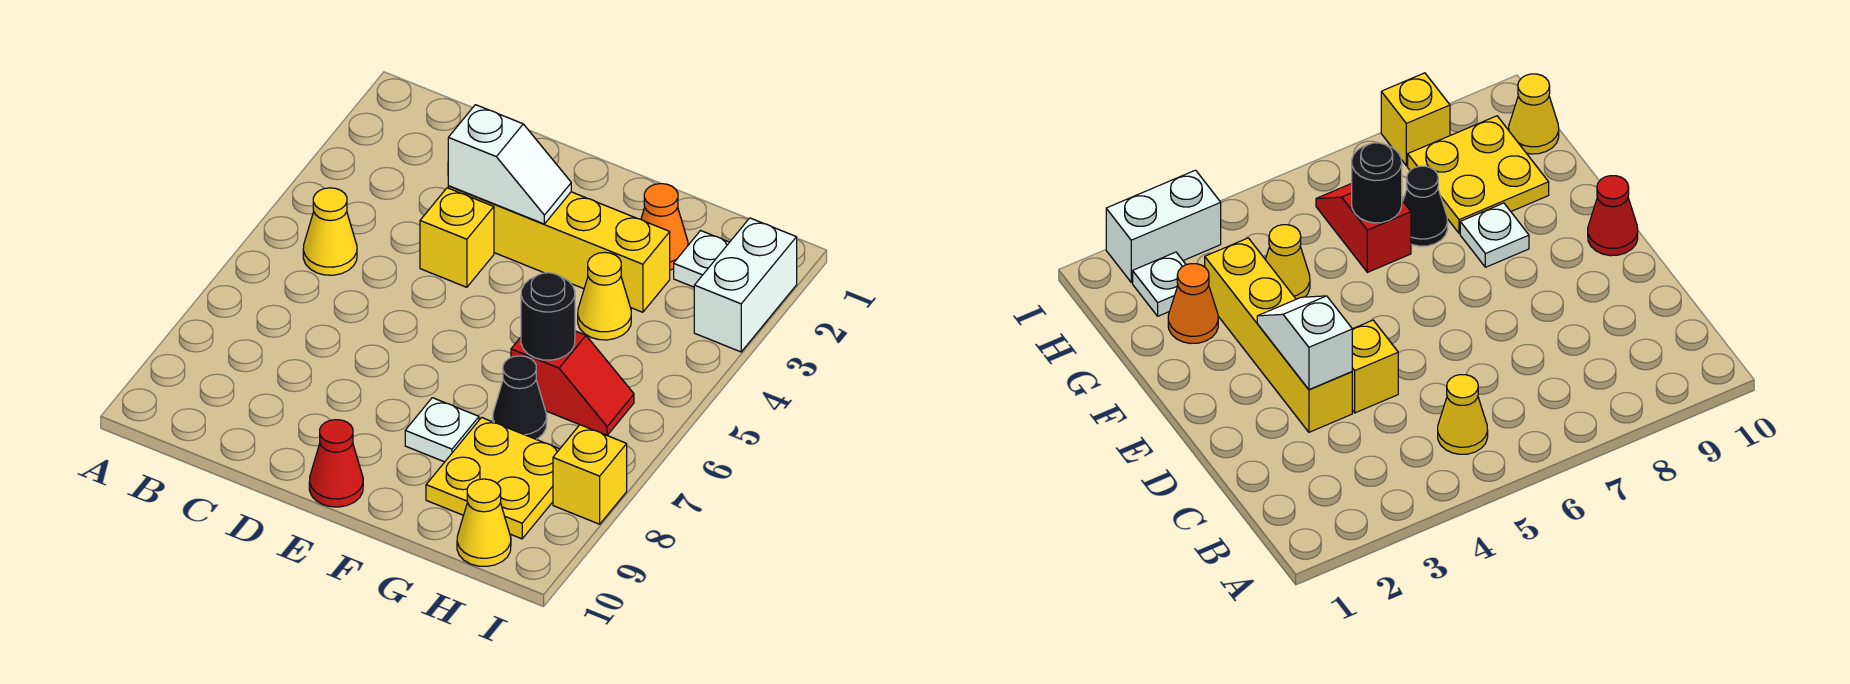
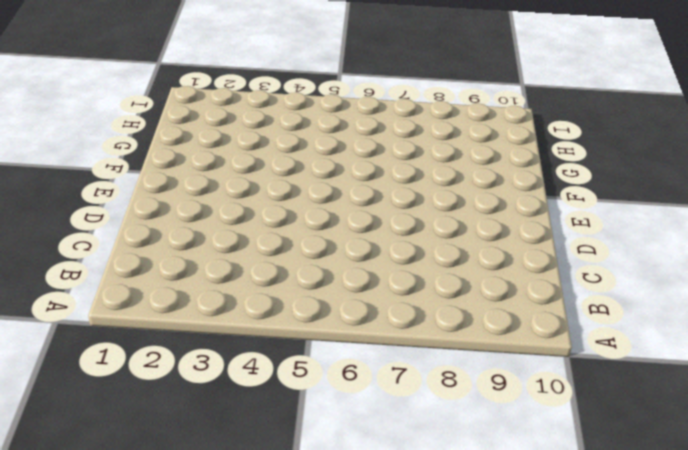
none -> yellow 1x1 cone [303,188,357,275]
none -> yellow 1x4 brick [448,186,670,312]
none -> yellow 1x1 brick [420,188,494,287]

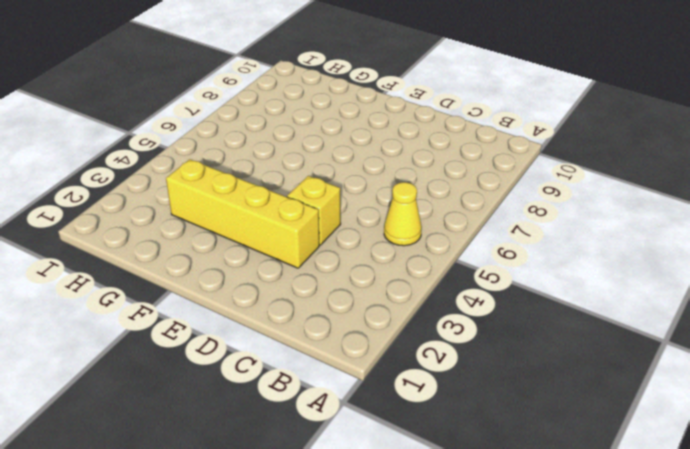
none -> red 1x1 cone [309,420,363,507]
none -> white 1x1 plate [405,398,479,462]
none -> orange 1x1 cone [641,184,688,270]

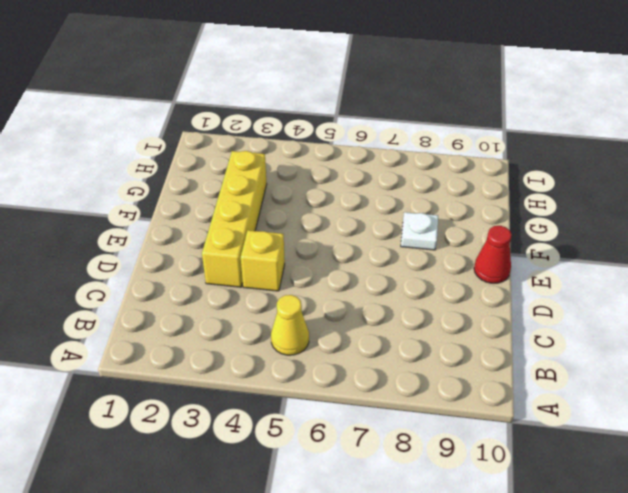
none -> orange 1x1 cone [641,184,688,270]
none -> yellow 1x1 cone [578,252,631,340]
none -> red 1x2 slope [511,331,634,435]

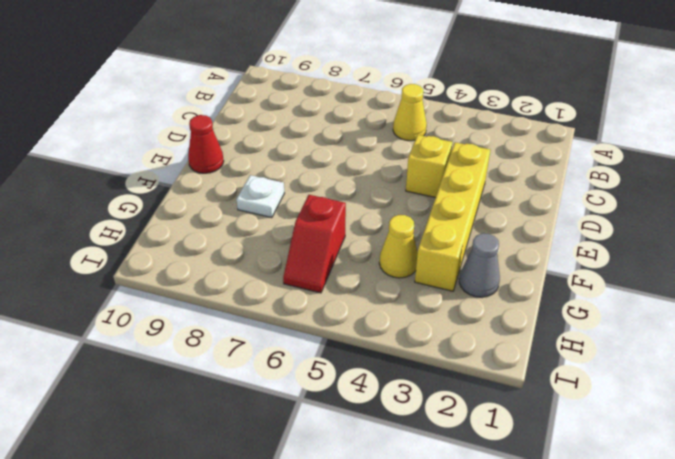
grey 1x1 cone [459,233,500,297] -> orange 1x1 cone [641,184,688,270]
none -> black 1x1 cone [493,356,547,439]
none -> yellow 2x2 plate [426,418,559,539]
none -> white 1x1 plate [674,231,729,287]

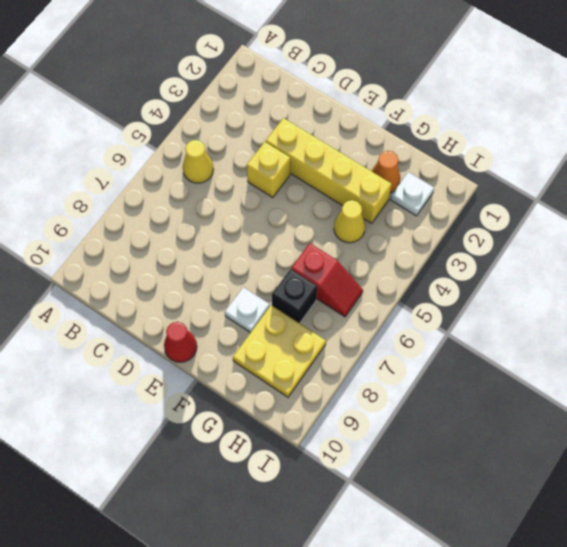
black 1x1 brick [272,269,317,323] -> black 1x1 cone [493,356,547,439]
none -> yellow 1x1 cone [457,479,511,566]
none -> white 1x2 brick [694,218,797,352]
none -> yellow 1x1 brick [553,425,627,524]

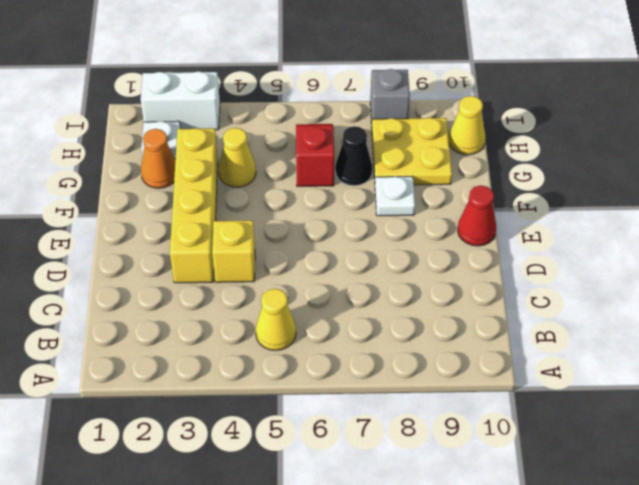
grey 1x1 brick [370,69,410,124] -> yellow 1x1 brick [553,425,627,524]
none -> white 1x2 slope [448,105,571,224]
none -> black 1x1 round brick [521,273,575,360]

